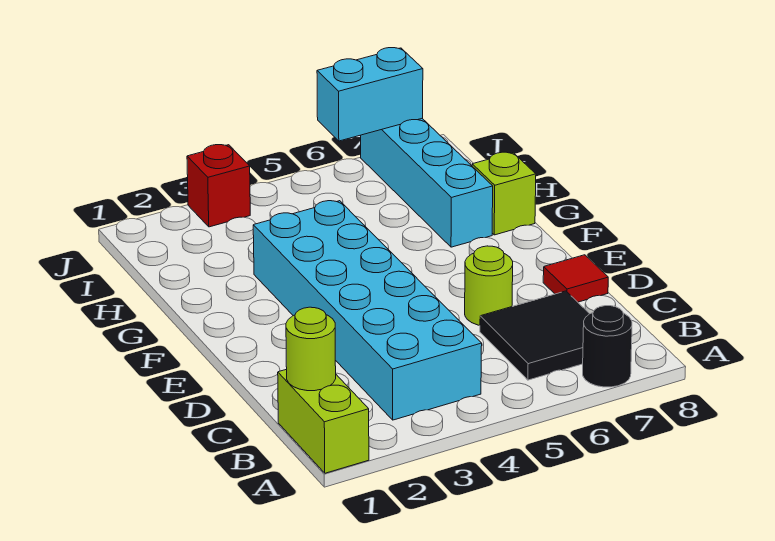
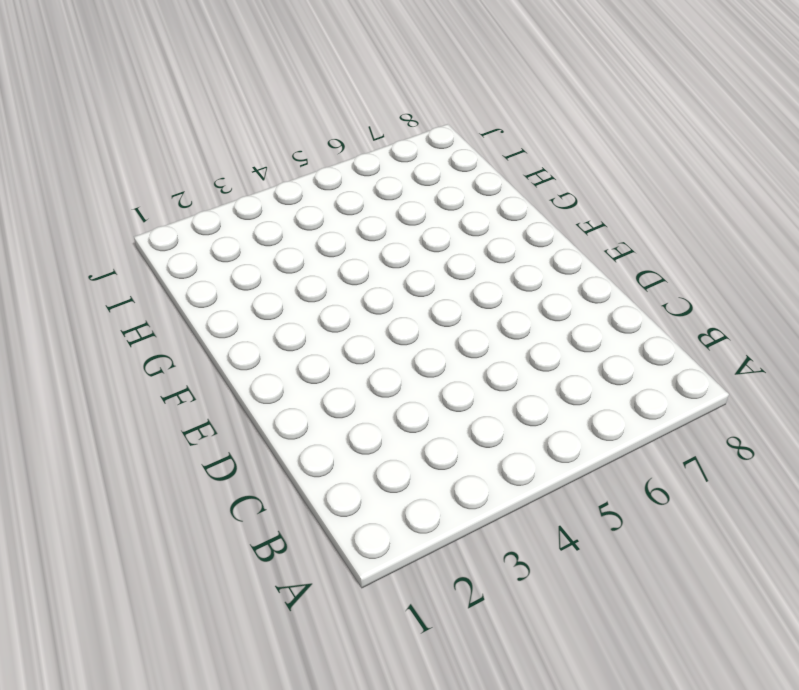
none -> lime 1x2 brick [278,369,369,473]
none -> black 1x1 round brick [583,306,632,387]

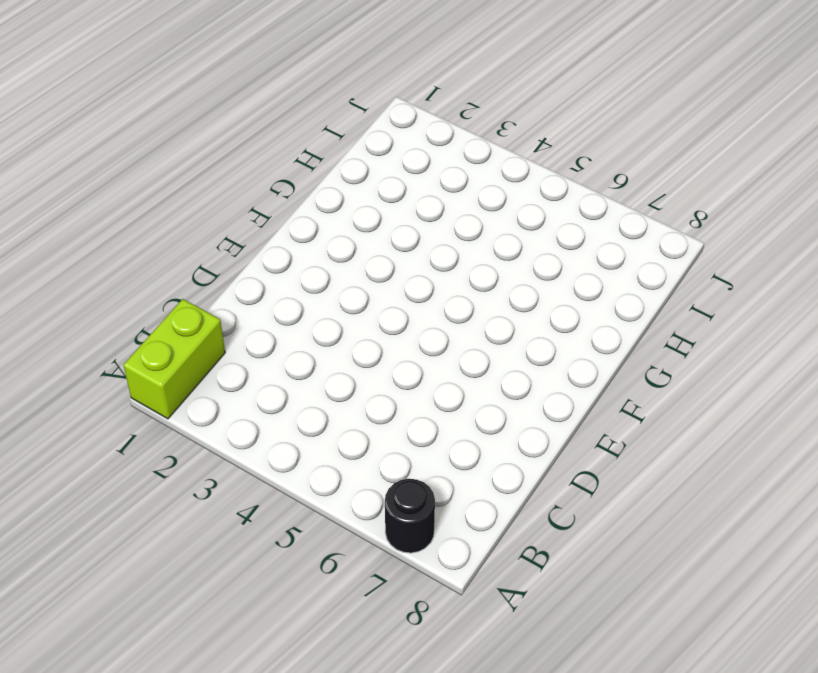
none -> cyan 2x6 brick [253,201,482,420]
none -> black 2x2 tile [480,291,589,380]

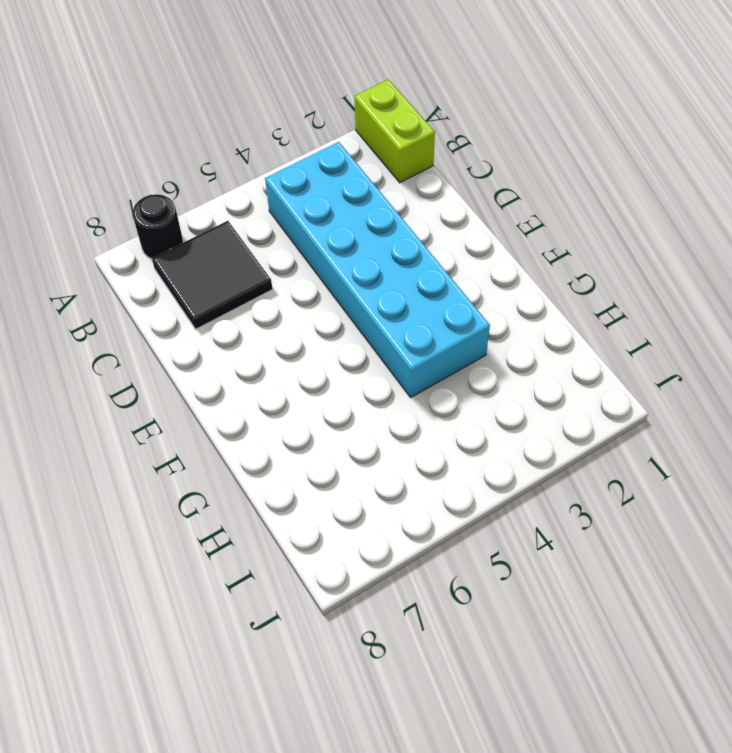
none -> lime 1x1 round brick [465,246,513,325]
none -> red 1x1 tile [543,255,608,302]

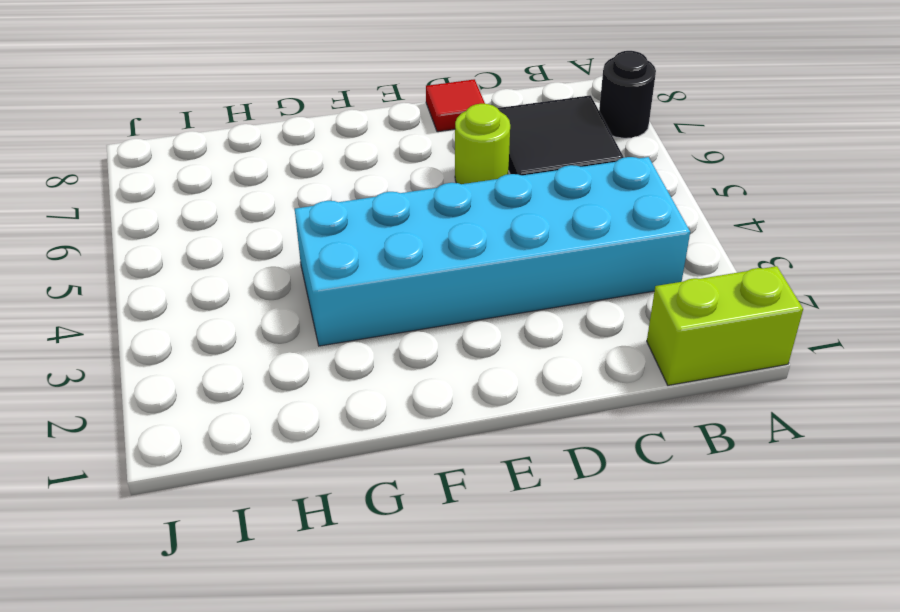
none -> cyan 1x4 brick [361,119,493,247]
none -> lime 1x1 brick [472,152,536,235]

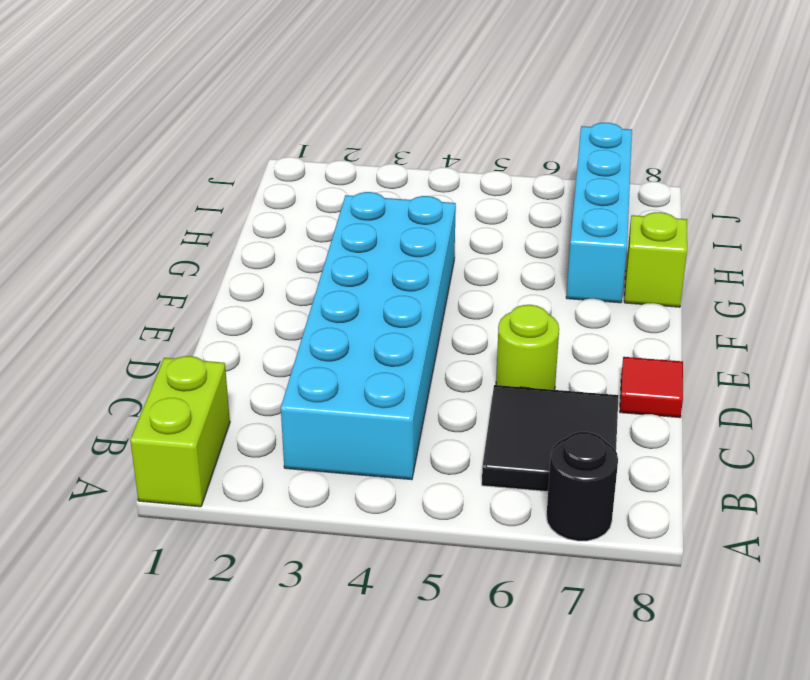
none -> red 1x1 brick [187,145,250,227]
none -> lime 1x1 round brick [286,307,336,391]

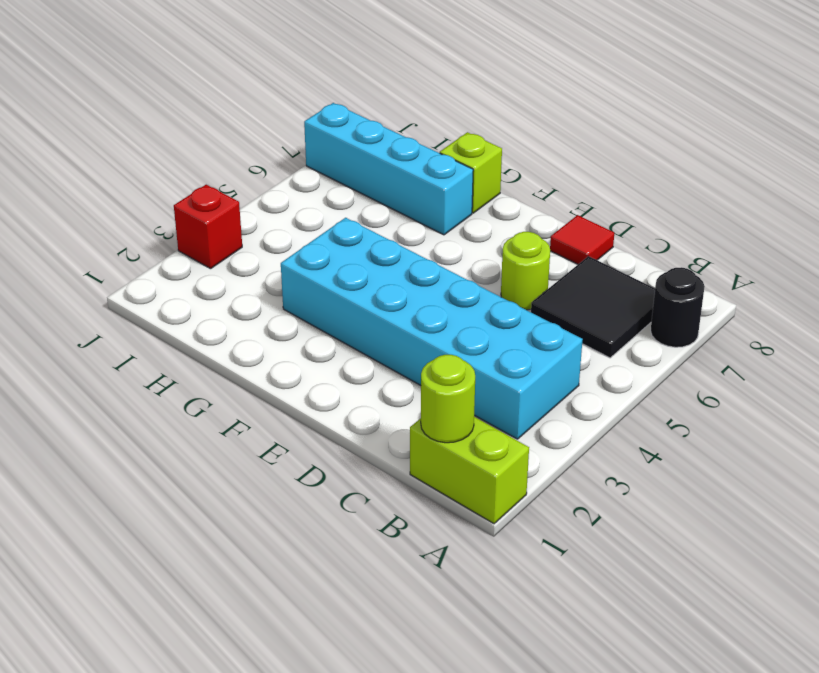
none -> cyan 1x2 brick [317,48,423,141]

